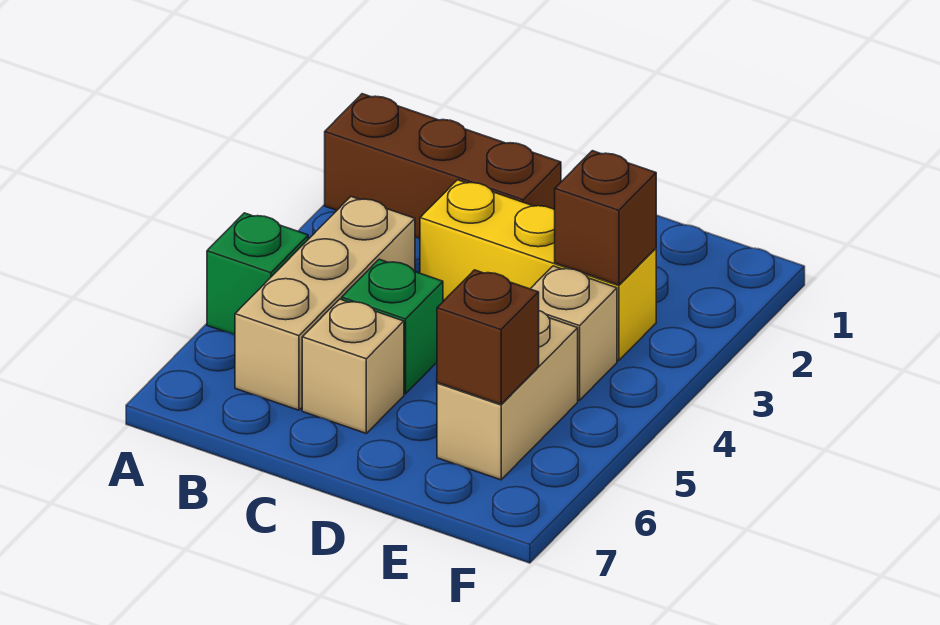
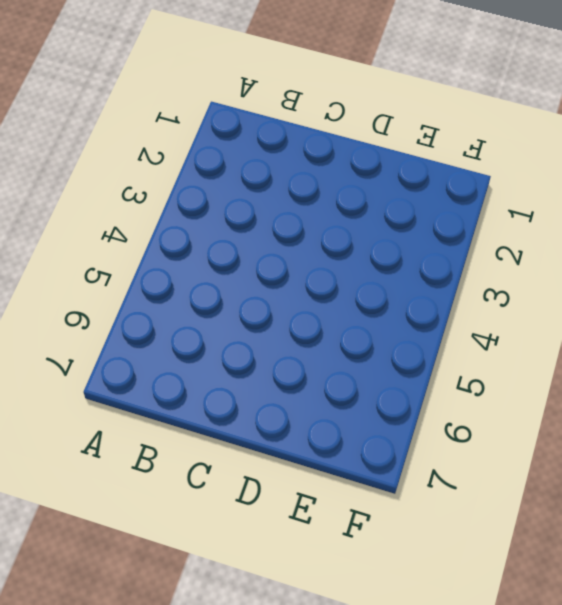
none -> brown 1x3 brick [325,94,561,239]
none -> green 1x1 brick [207,213,308,335]

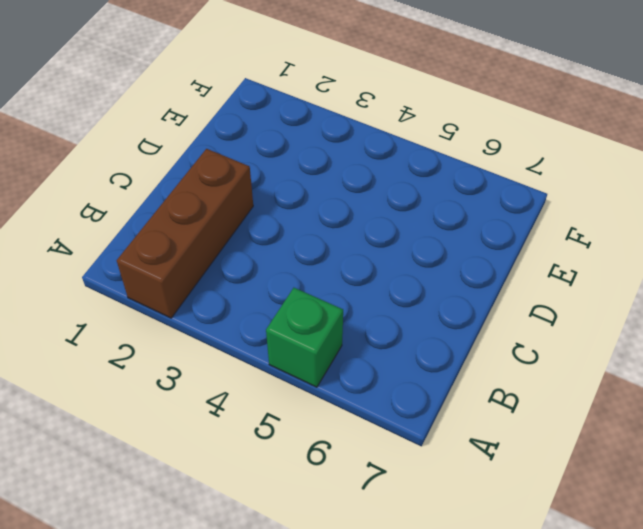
none -> tan 1x3 brick [235,197,415,410]
none -> yellow 1x3 brick [420,180,656,361]

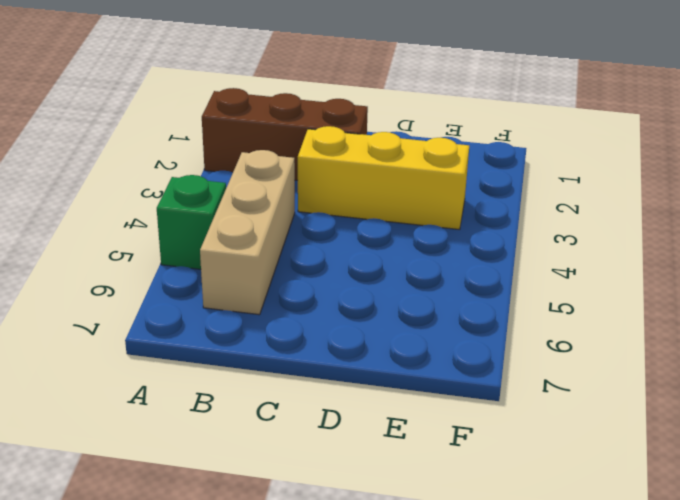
none -> green 1x1 brick [342,259,443,394]
none -> tan 1x1 brick [302,299,404,433]

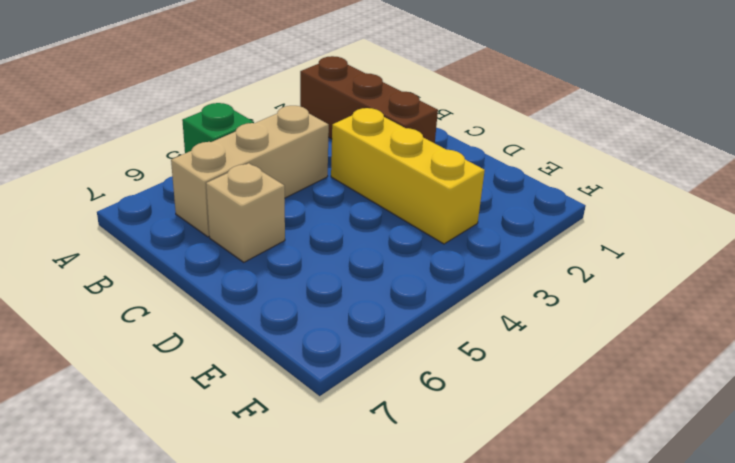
none -> green 1x1 brick [342,259,443,394]
none -> tan 1x1 brick [531,266,617,400]

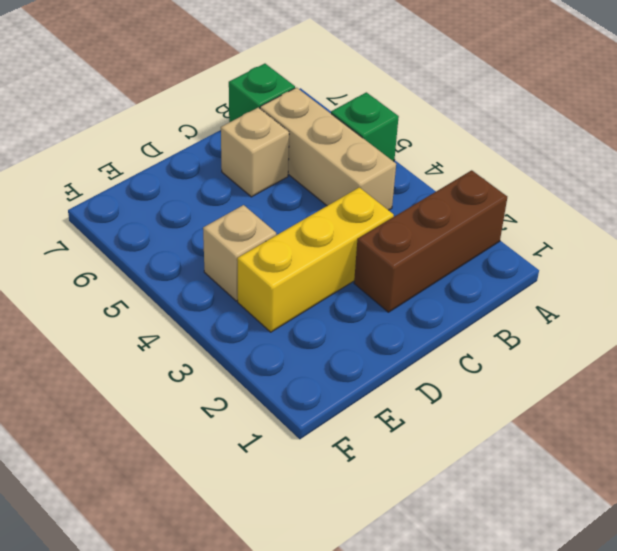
green 1x1 brick [229,64,295,122] -> green 1x1 brick moved to [342,259,443,394]
none -> tan 1x2 brick [437,311,578,480]
none -> brown 1x1 brick [555,151,656,285]

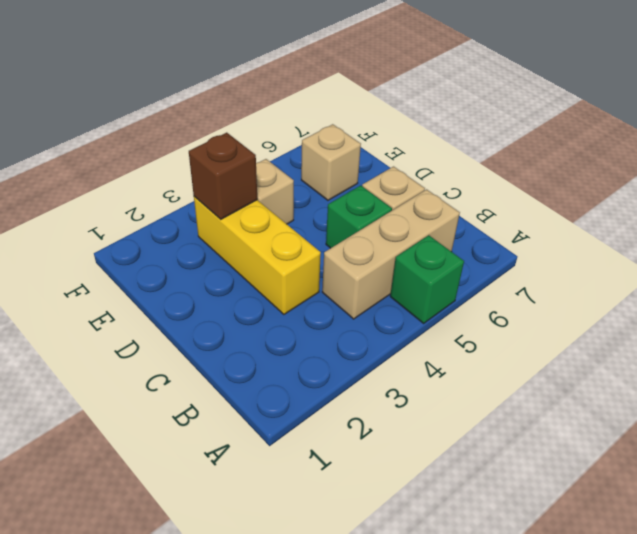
tan 1x1 brick [301,124,361,200] -> tan 1x2 brick [437,311,578,480]
none -> brown 1x3 brick [325,94,561,239]
none -> brown 1x1 brick [437,270,539,404]

